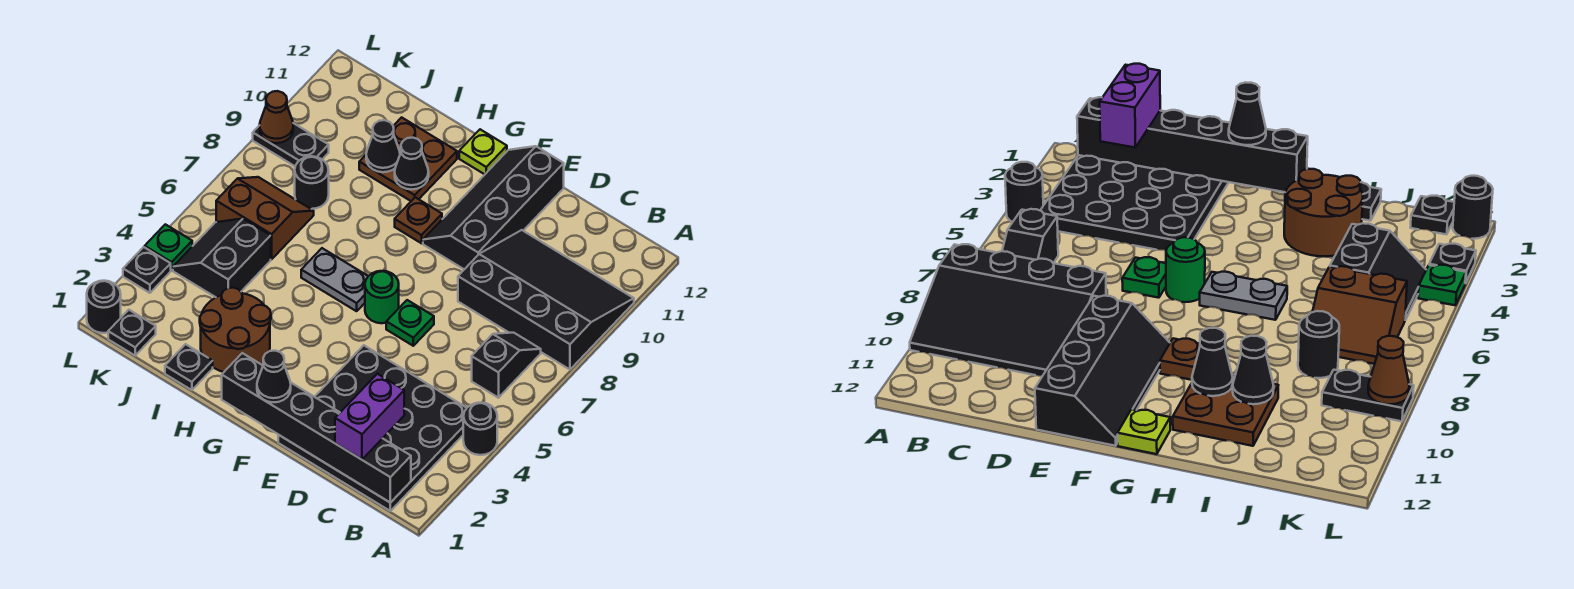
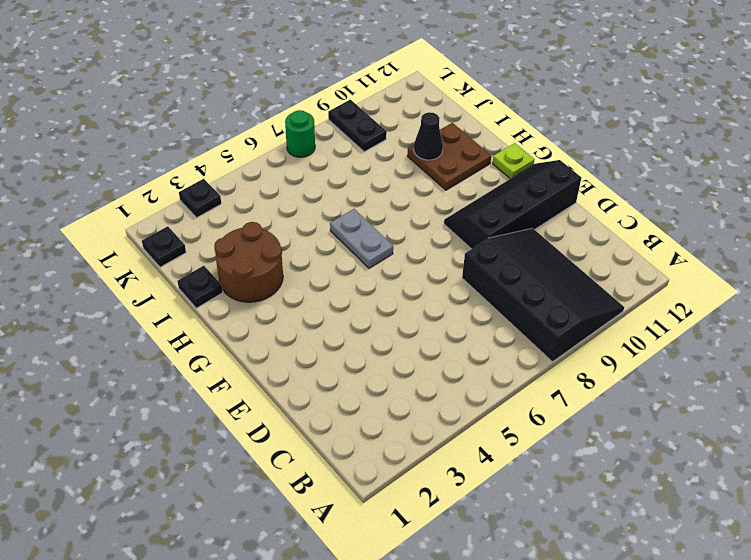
green 1x1 round brick [285,110,315,157] -> green 1x1 round brick moved to [365,271,399,323]
none -> black 1x1 round brick [463,403,497,455]
none -> black 4x4 plate [278,345,467,511]
none -> black 1x2 slope [472,333,541,398]

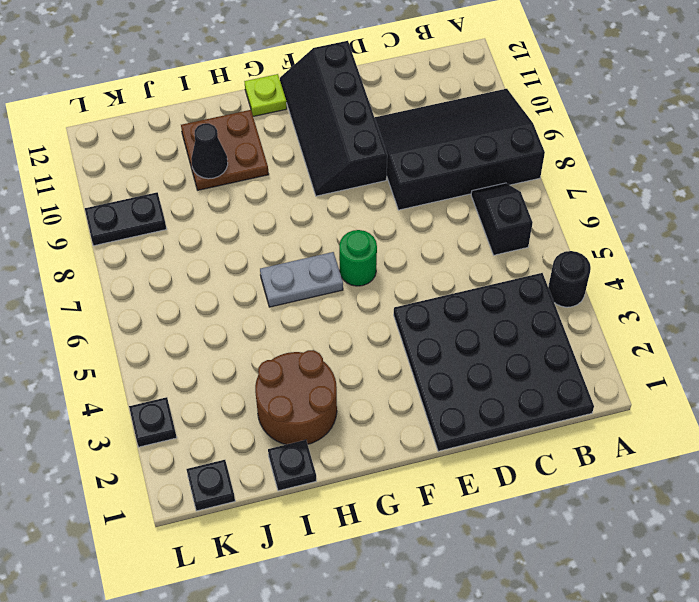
none -> green 1x1 plate [386,300,434,346]
none -> brown 1x1 plate [395,197,442,243]
none -> black 2x2 slope [173,219,271,297]

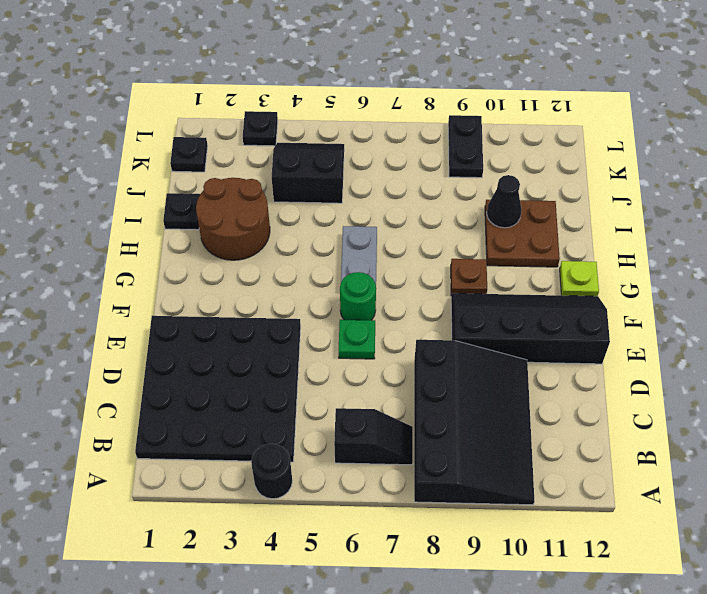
none -> brown 2x2 slope [216,177,314,259]
none -> black 1x1 round brick [295,156,329,209]
none -> black 1x1 round brick [87,281,121,333]

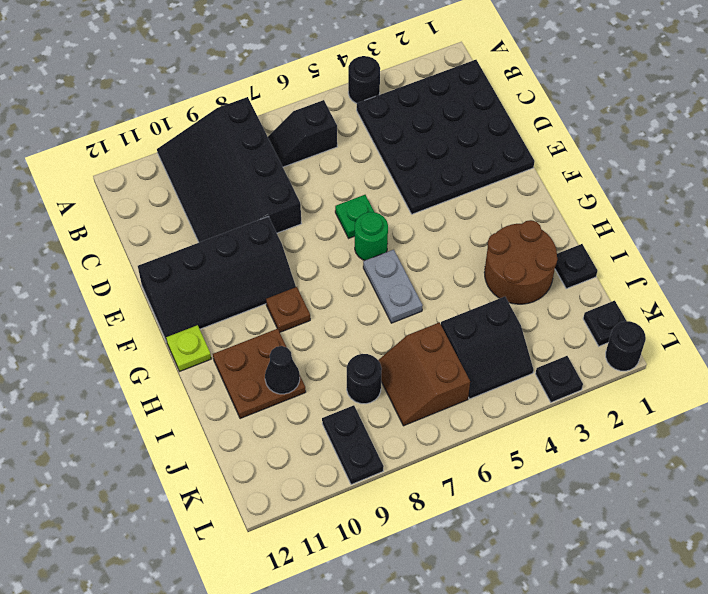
none -> green 1x1 plate [145,224,192,270]
none -> black 1x6 brick [222,353,411,503]
none -> black 1x1 cone [395,138,429,190]

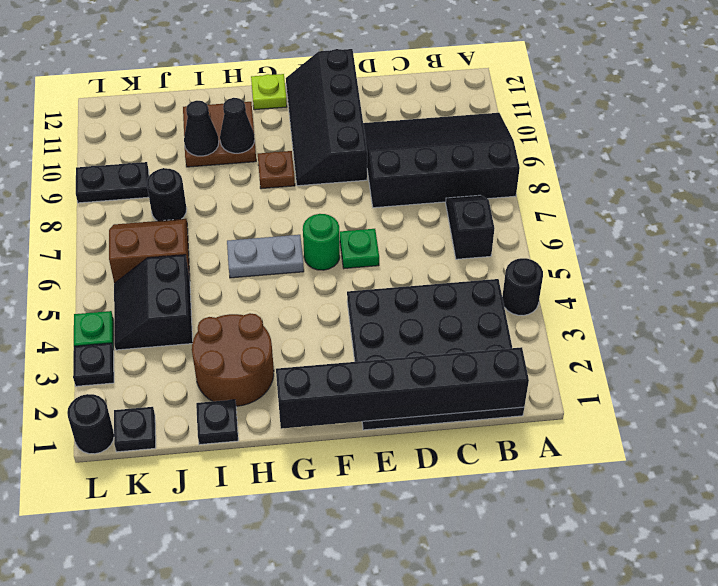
none -> brown 1x1 cone [260,91,293,143]
none -> purple 1x2 brick [335,374,404,460]
none -> black 1x1 cone [257,351,291,402]

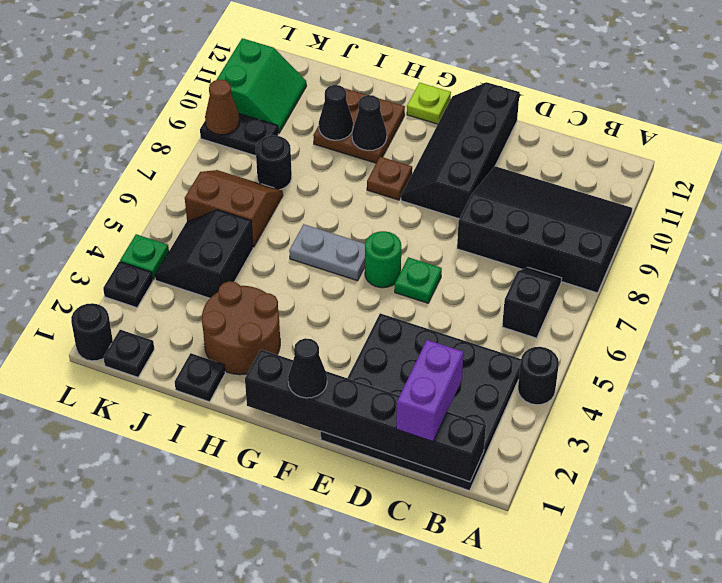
green 2x2 slope [217,38,307,133] -> none

